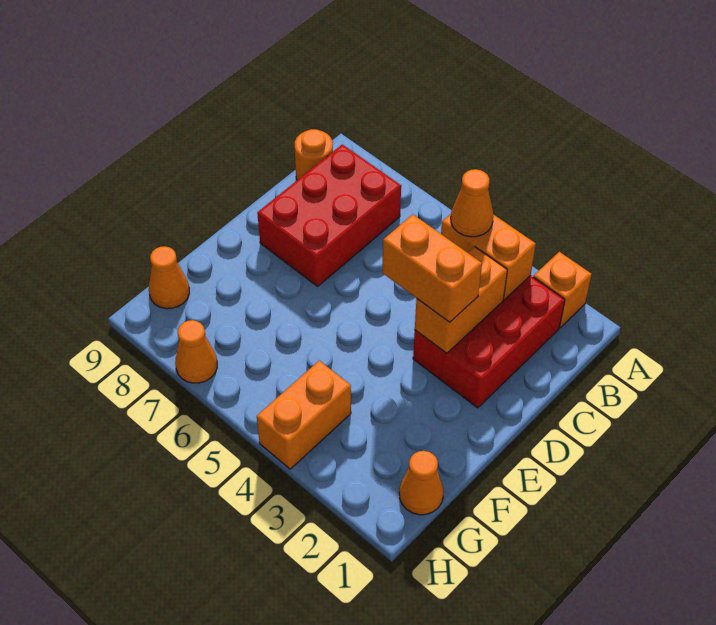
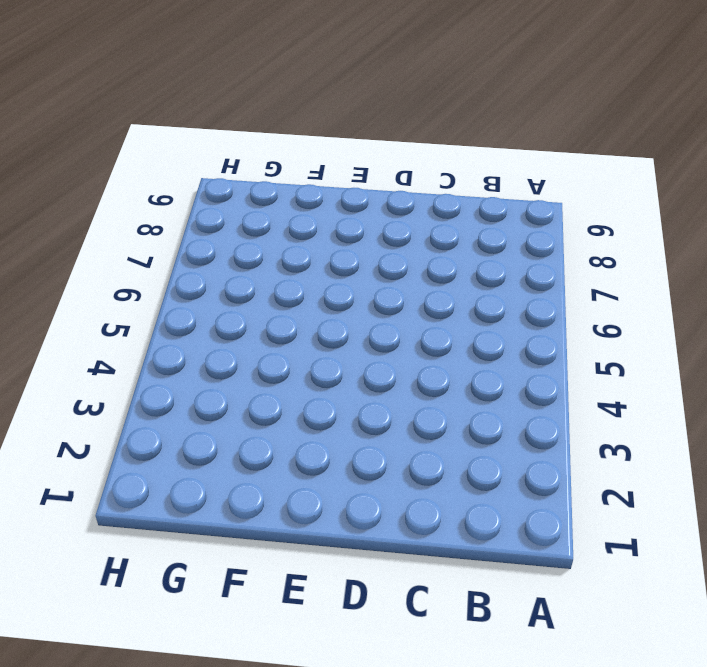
none -> orange 1x1 brick [533,252,592,328]
none -> red 2x3 brick [413,276,565,408]
none -> red 2x3 brick [257,144,401,286]

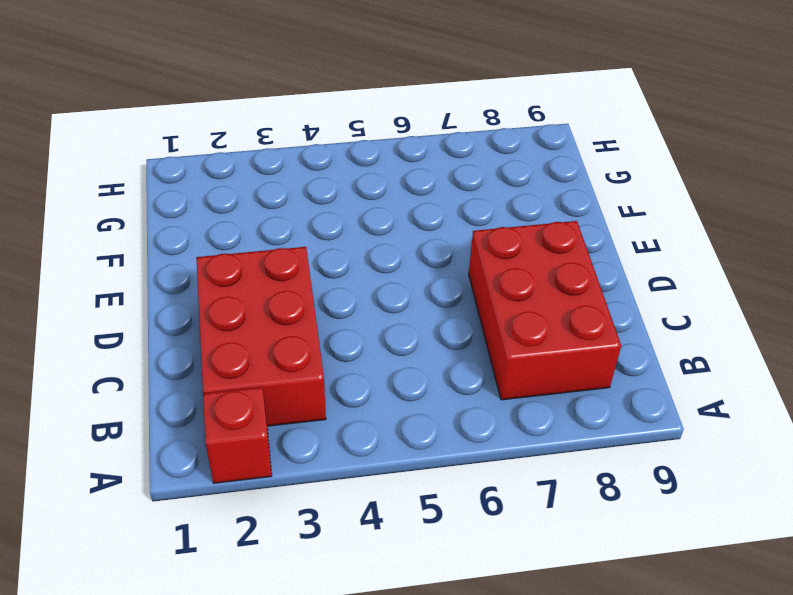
red 1x1 brick [203,387,272,483] -> orange 1x1 brick [533,252,592,328]
none -> orange 1x1 round brick [294,129,333,180]
none -> orange 1x1 cone [399,451,444,515]
none -> orange 1x2 brick [257,361,351,469]

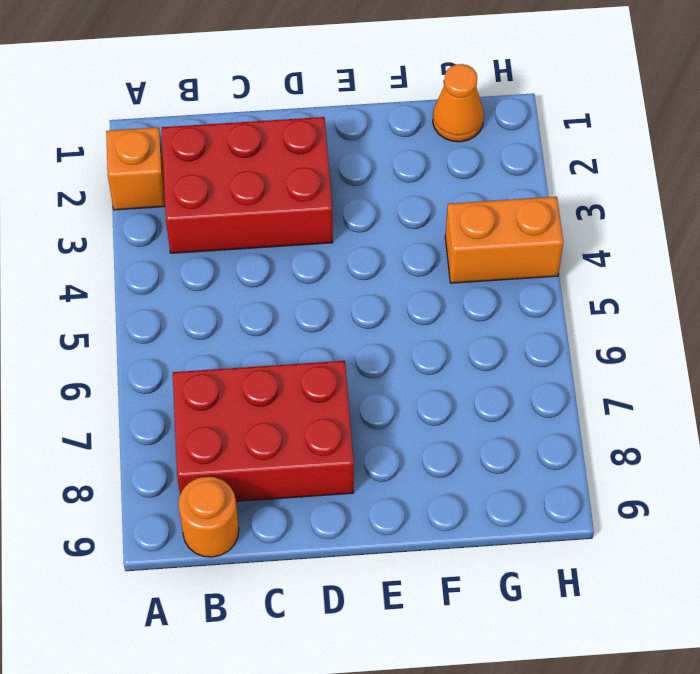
none -> orange 1x1 cone [149,246,189,309]
none -> orange 1x1 cone [175,320,217,383]
none -> orange 1x2 brick [441,214,536,299]

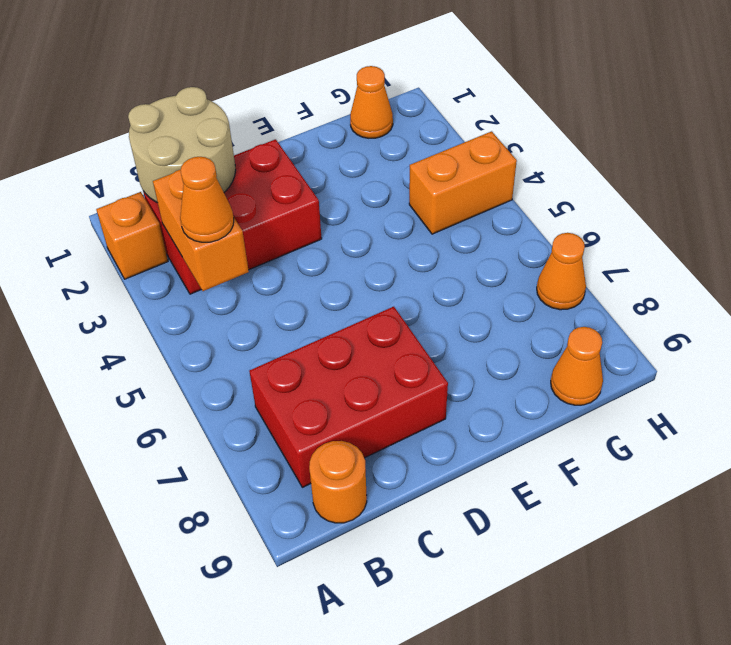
tan 2x2 round brick [128,87,236,203] -> none
none -> orange 1x2 brick [415,247,507,353]
none -> orange 1x2 brick [382,214,482,322]

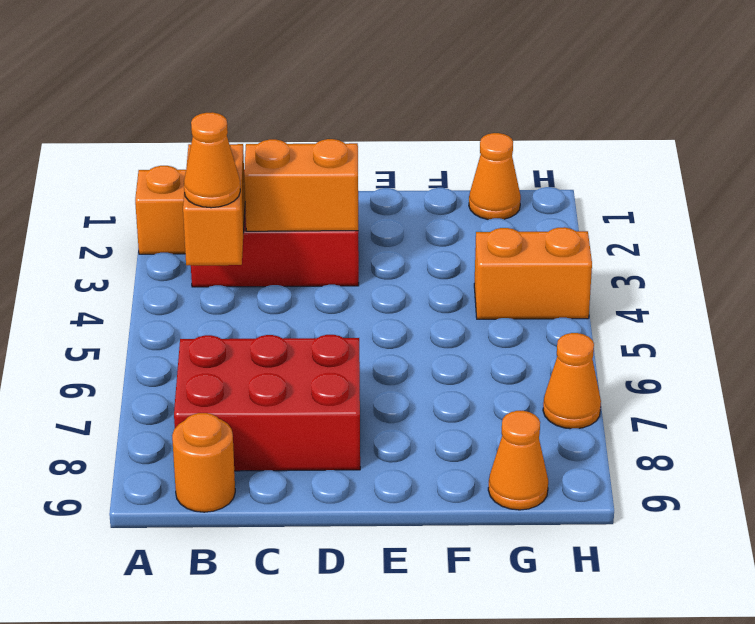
none -> orange 1x2 brick [382,214,482,322]

